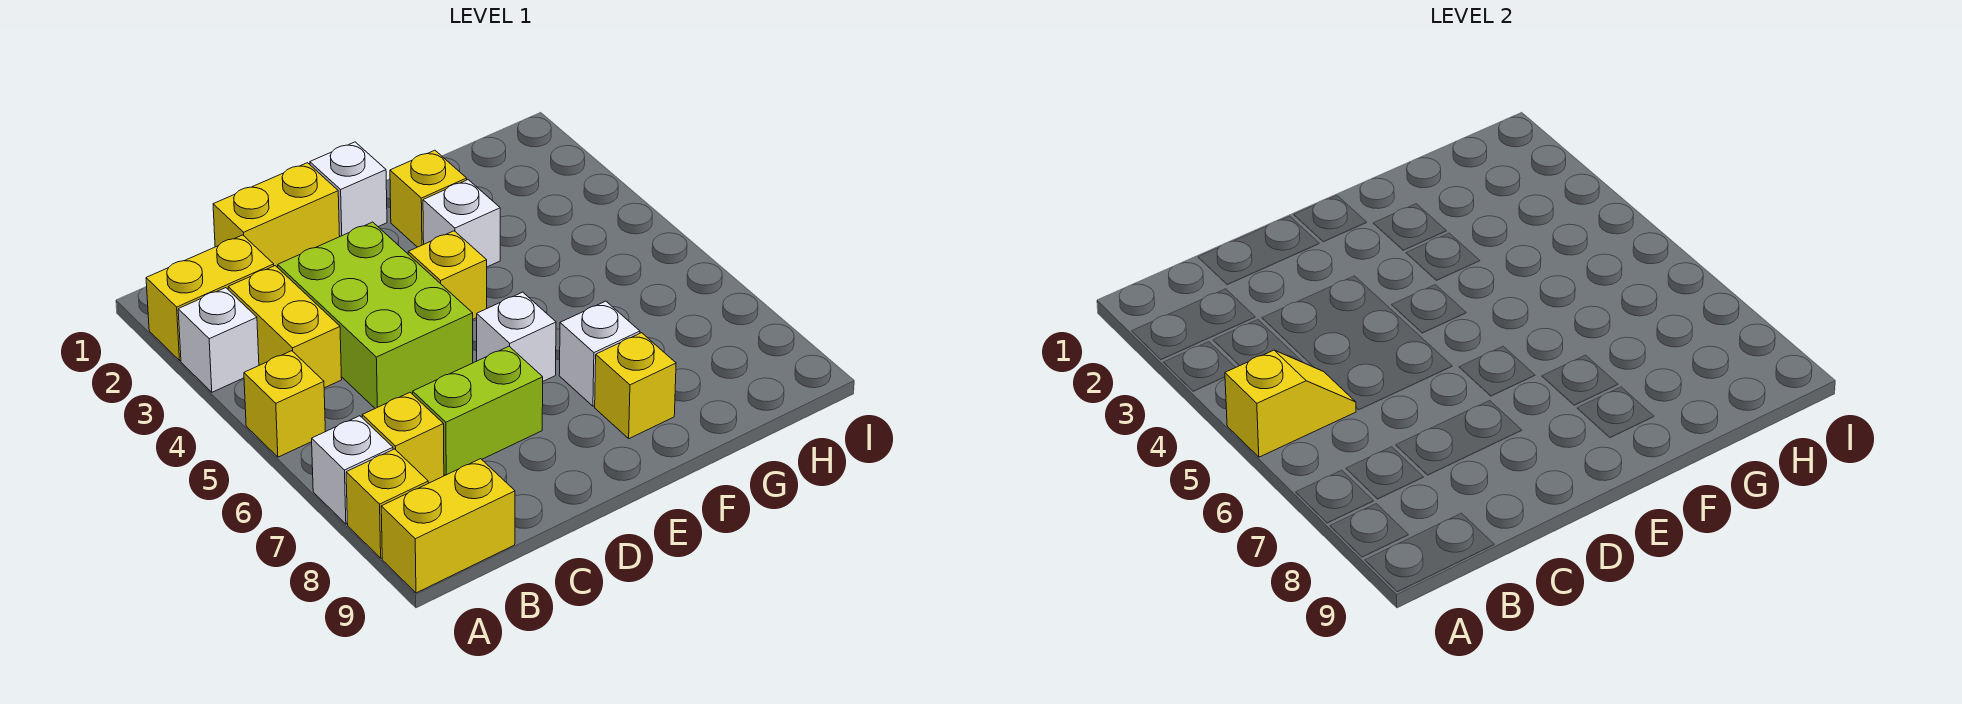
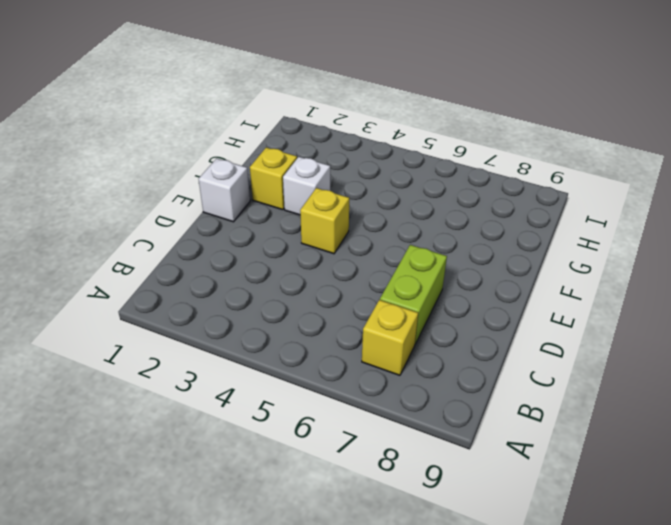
none -> yellow 1x2 brick [146,235,274,360]
none -> white 1x1 brick [178,288,259,392]
none -> yellow 1x1 brick [244,351,325,457]

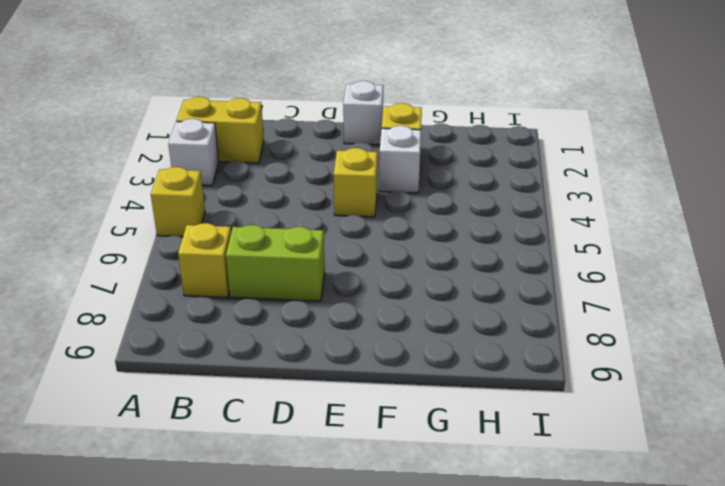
none -> white 1x1 brick [312,416,393,524]
none -> yellow 1x1 brick [346,449,428,558]
none -> yellow 1x2 brick [381,459,515,593]

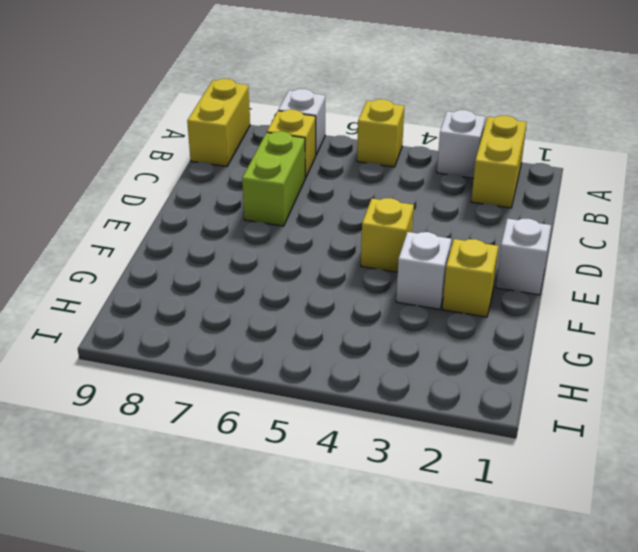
none -> yellow 1x1 brick [346,449,428,558]
none -> yellow 1x2 brick [228,266,342,388]
none -> yellow 1x2 brick [213,163,340,267]

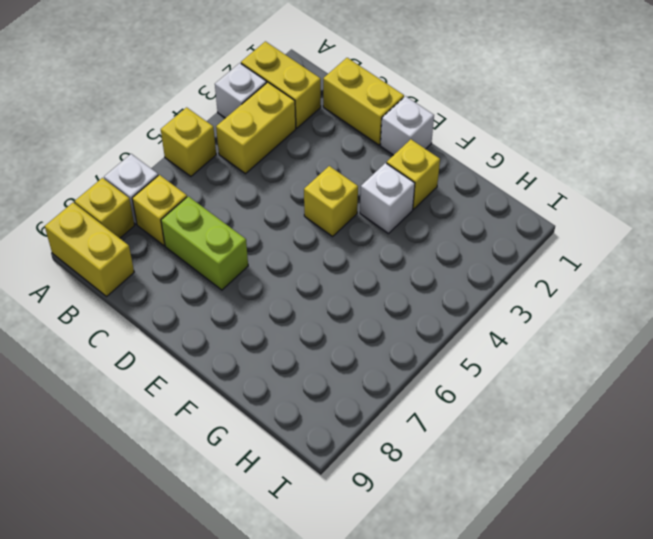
none -> lime 2x3 brick [278,222,473,408]
none -> white 1x1 brick [477,292,556,381]
none -> white 1x1 brick [559,301,640,406]

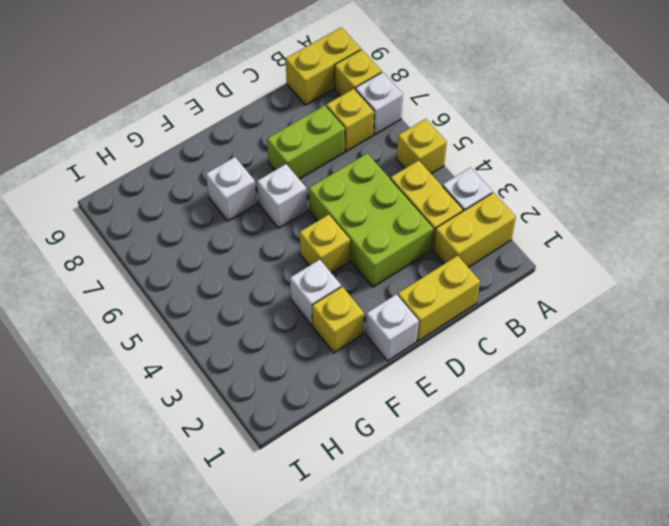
none -> yellow 1x1 brick [595,333,676,439]
none -> yellow 1x2 slope [1225,350,1356,457]

